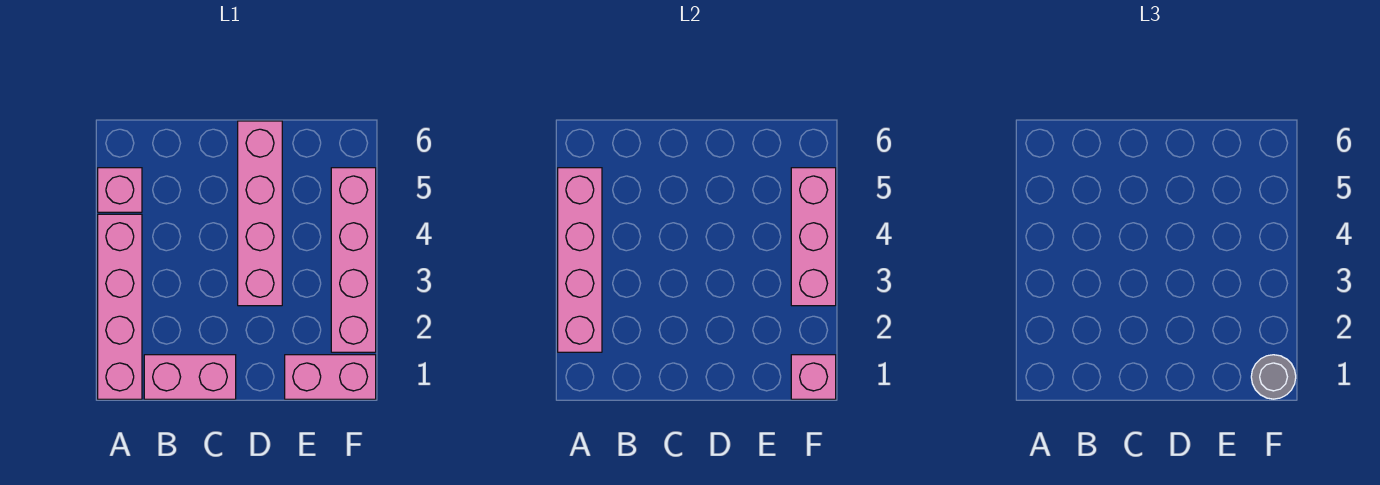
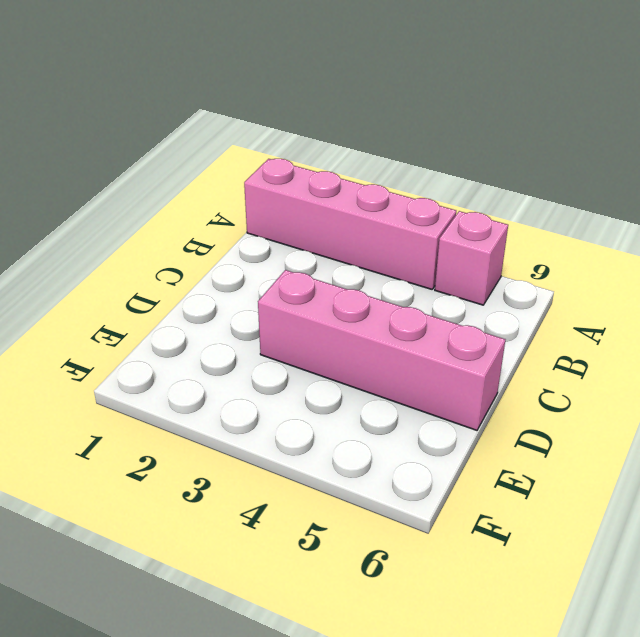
none -> pink 1x2 brick [144,355,236,399]
none -> pink 1x2 brick [285,355,376,399]

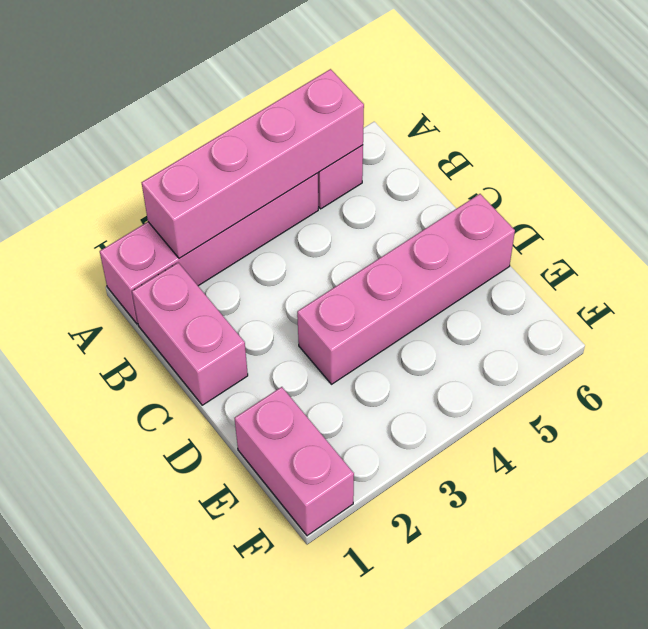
none -> pink 1x4 brick [331,168,376,352]
none -> pink 1x1 brick [791,355,836,399]

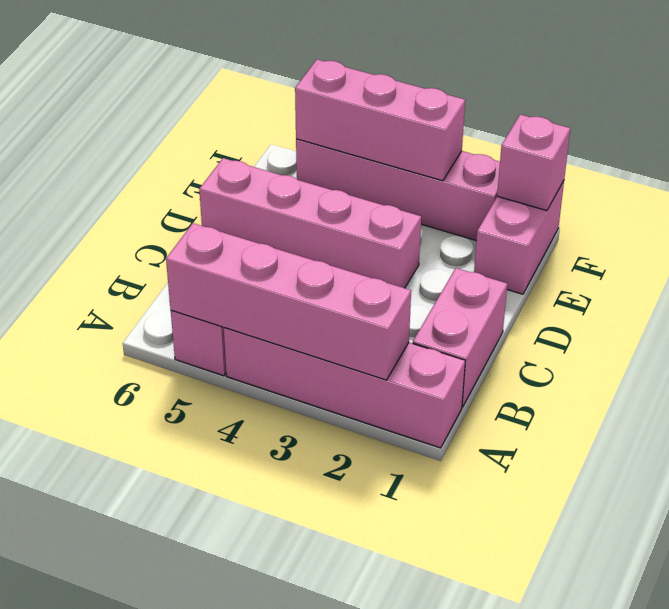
none -> grey 1x1 round brick [1251,355,1296,399]

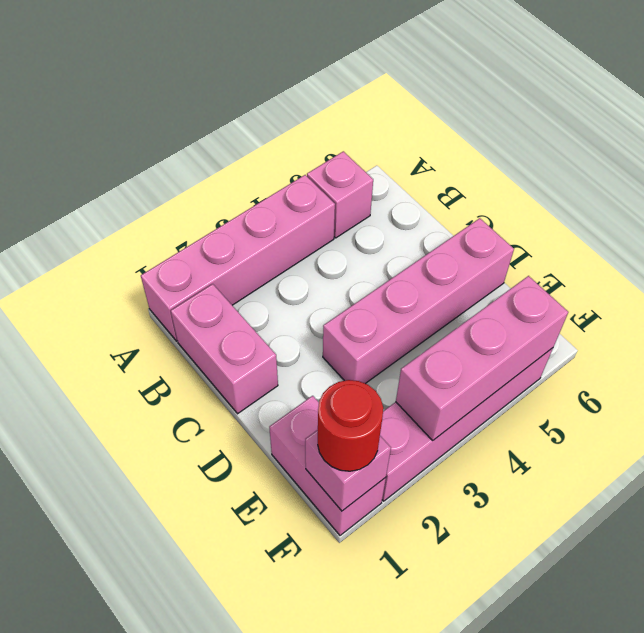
red 1x1 round brick [318,380,383,471] -> grey 1x1 round brick [1251,355,1296,399]
none -> pink 1x4 brick [558,168,602,352]

